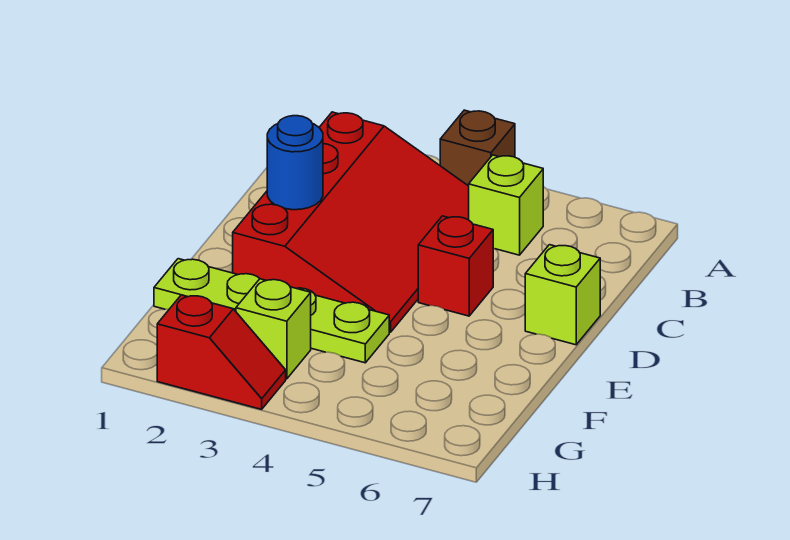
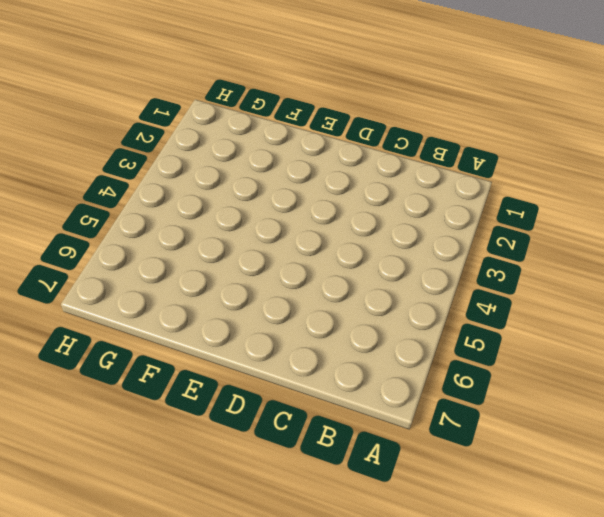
none -> brown 1x1 brick [440,110,515,186]
none -> red 3x4 slope [233,112,469,332]

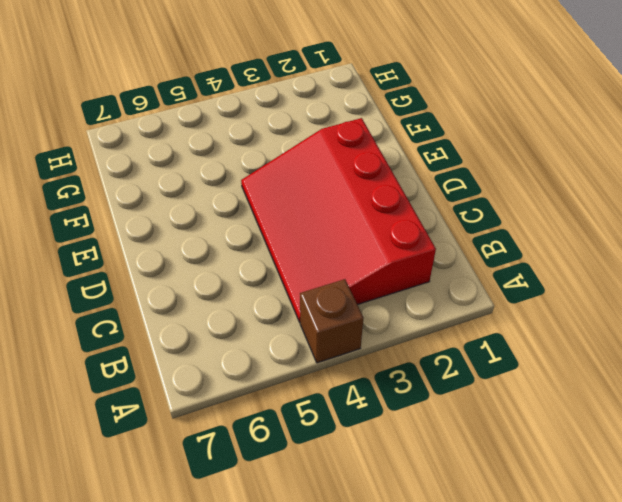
none -> lime 1x1 brick [469,155,543,255]
none -> red 1x1 brick [418,216,493,316]

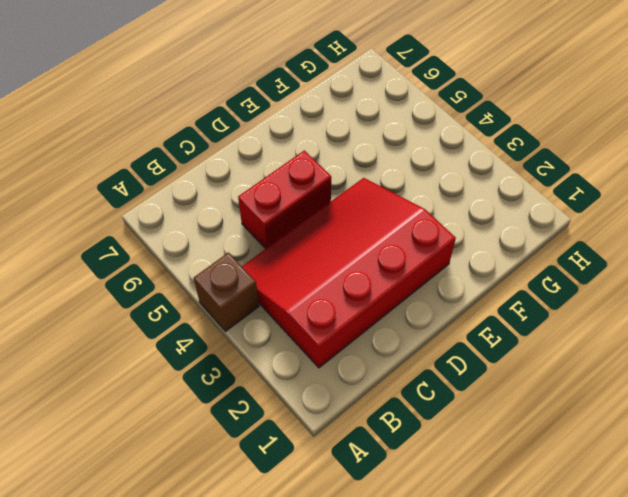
red 1x2 brick [238,150,331,249] -> red 1x1 brick [418,216,493,316]
none -> lime 1x1 brick [469,155,543,255]
none -> lime 1x1 brick [525,245,600,345]

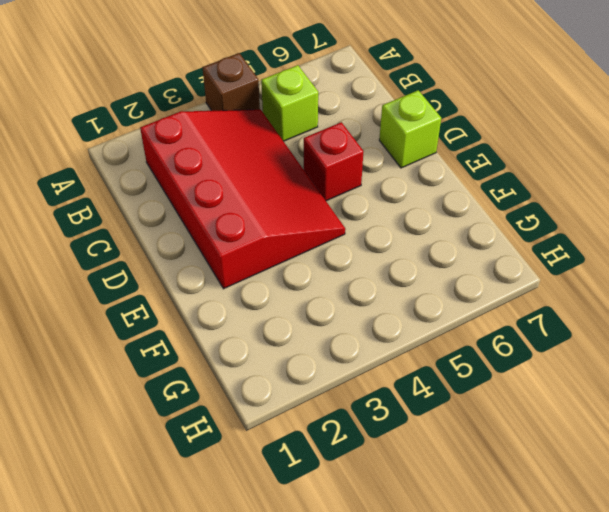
none -> lime 1x4 plate [154,259,389,363]
none -> lime 1x1 brick [236,279,311,379]

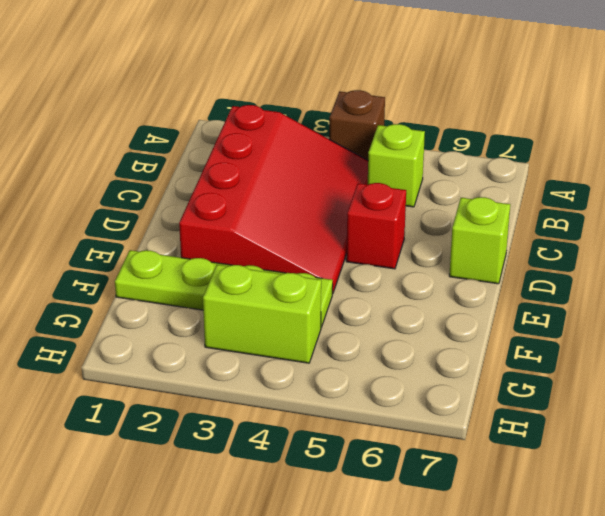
lime 1x2 brick [203,265,321,363] -> lime 1x1 brick [236,279,311,379]
none -> red 1x2 slope [157,295,286,409]
none -> blue 1x1 round brick [267,116,323,210]

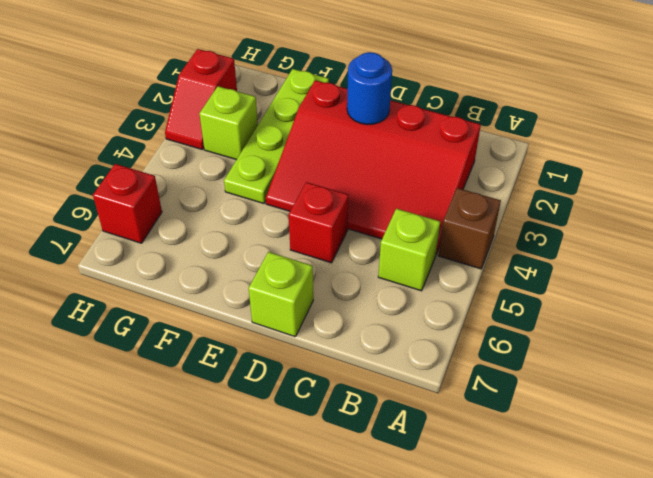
red 1x1 brick [93,164,162,243] -> none

